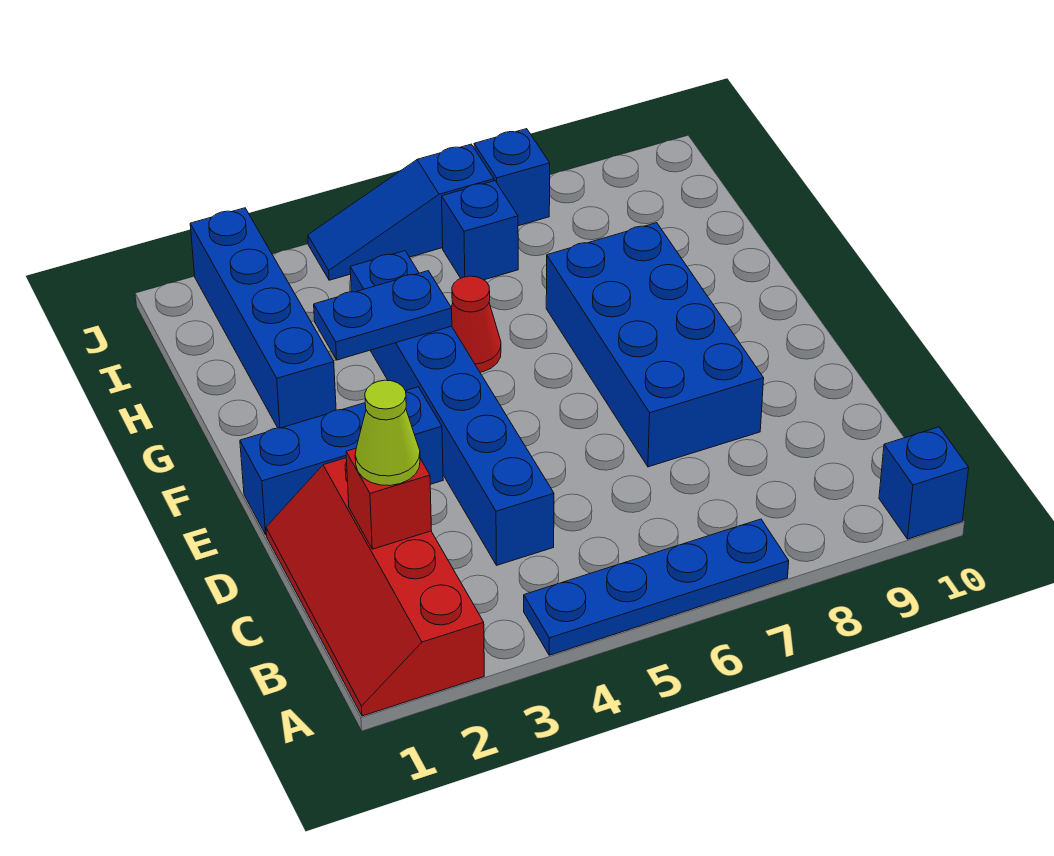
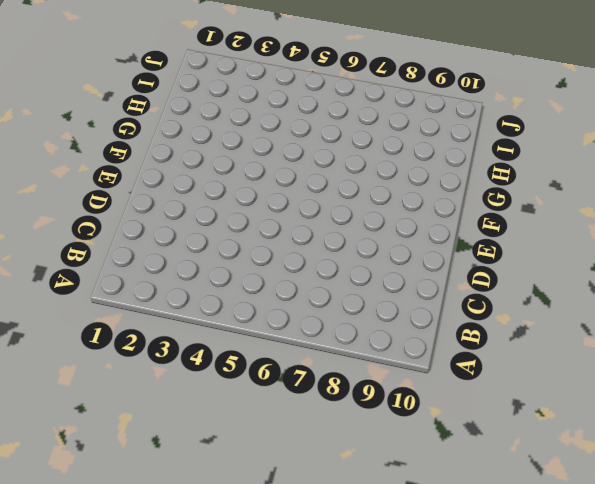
none -> red 2x4 slope [266,458,484,716]
none -> blue 1x4 plate [524,519,789,655]
none -> blue 1x1 brick [879,427,969,539]

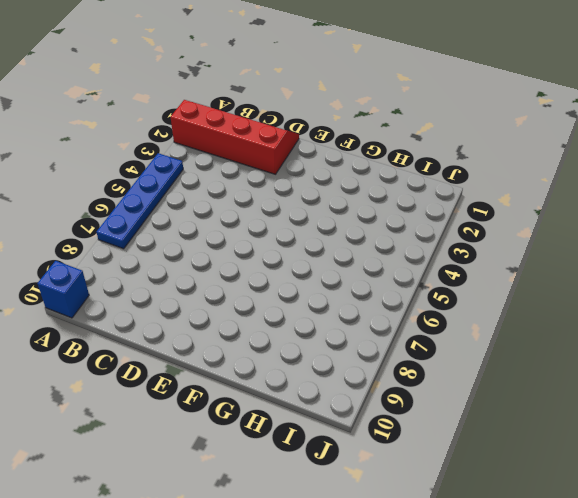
none -> blue 1x6 brick [350,251,554,565]
none -> blue 2x4 brick [546,223,764,467]
none -> blue 1x3 brick [240,387,443,535]

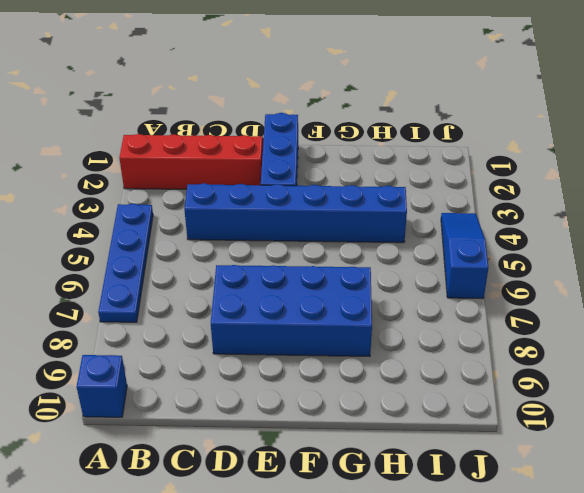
none -> blue 1x4 brick [190,208,336,428]
none -> red 1x1 cone [451,276,501,372]
none -> blue 1x1 brick [442,181,518,280]

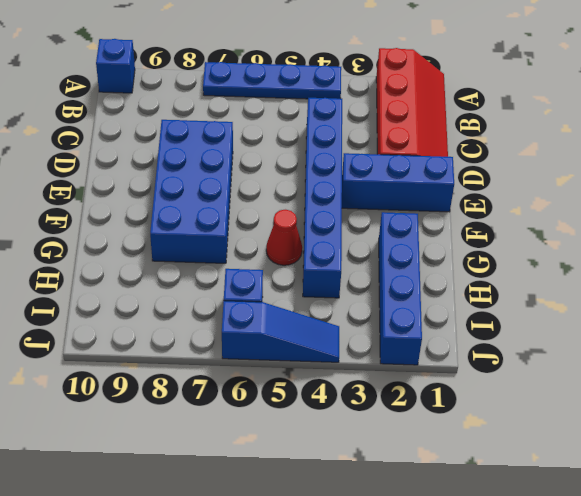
none -> blue 1x1 brick [474,129,550,226]
none -> red 1x1 brick [346,448,431,549]
none -> blue 1x2 plate [314,271,452,360]

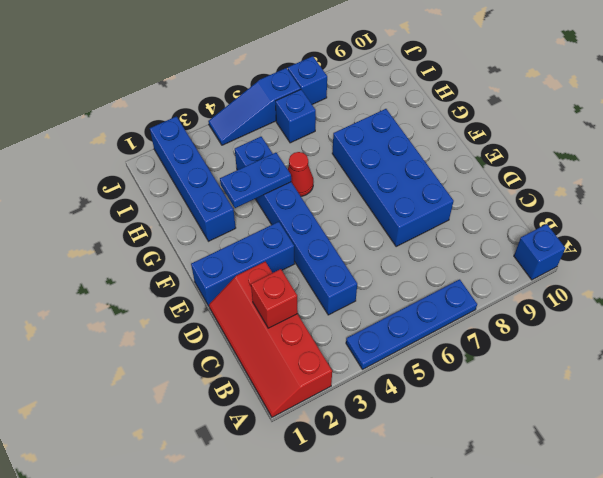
none -> lime 1x1 cone [355,380,420,486]

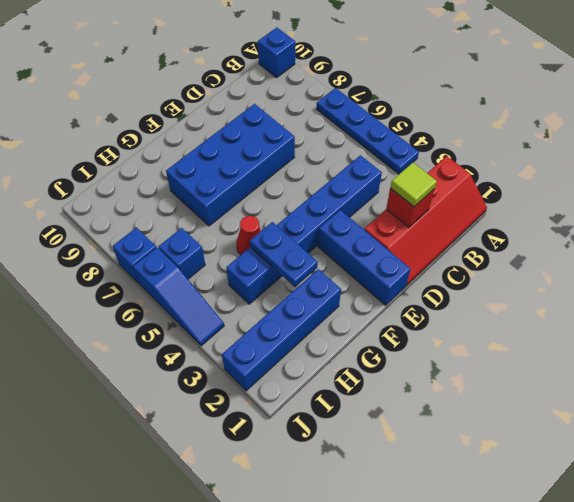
lime 1x1 tile [390,163,437,207] -> lime 1x1 cone [355,380,420,486]

